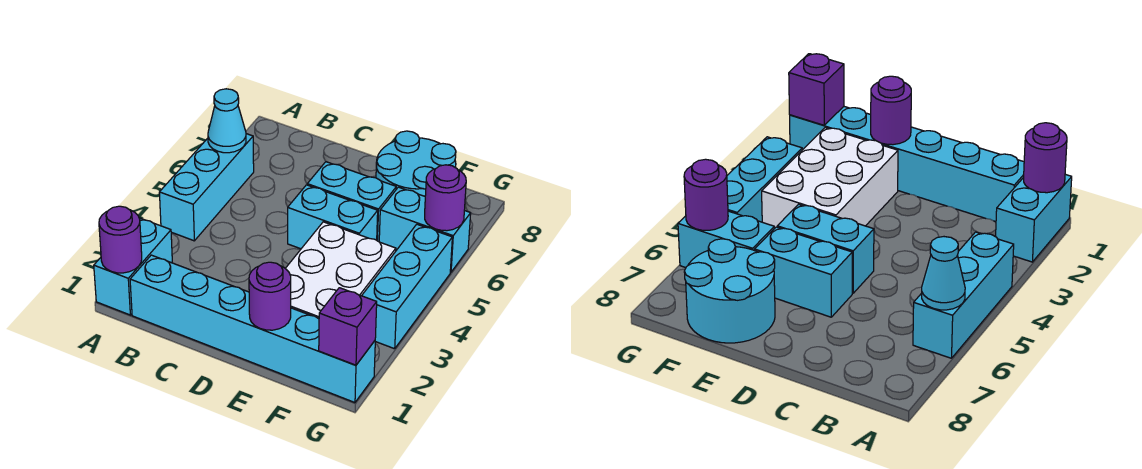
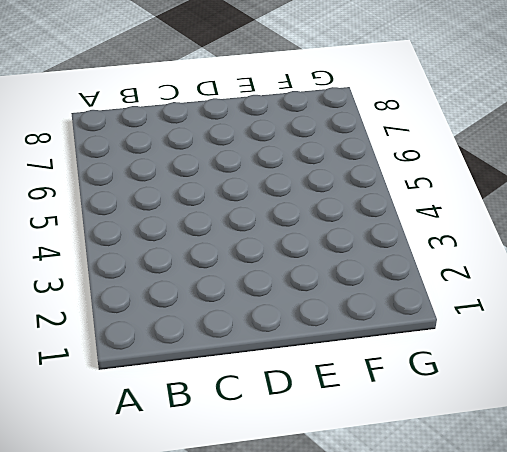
none -> cyan 1x2 brick [94,218,172,315]
none -> cyan 1x3 brick [159,134,254,241]
none -> cyan 1x6 brick [130,255,375,402]

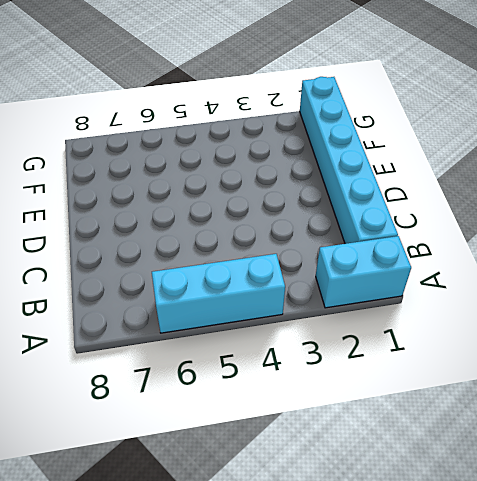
none -> cyan 1x2 brick [288,185,378,249]
none -> cyan 1x2 brick [307,162,396,242]
none -> white 2x3 brick [285,222,396,318]

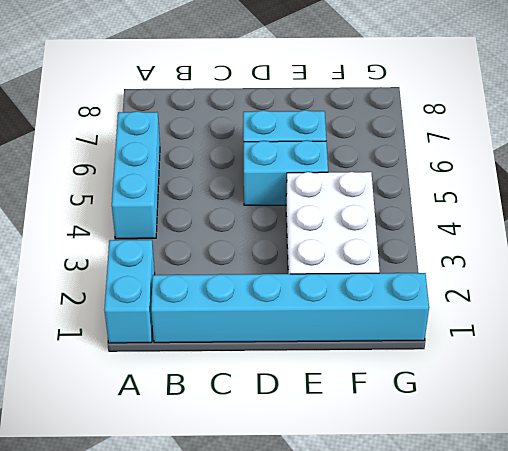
none -> cyan 2x2 round brick [376,131,456,196]
none -> cyan 1x2 brick [379,187,471,272]
none -> cyan 1x3 brick [362,224,452,349]

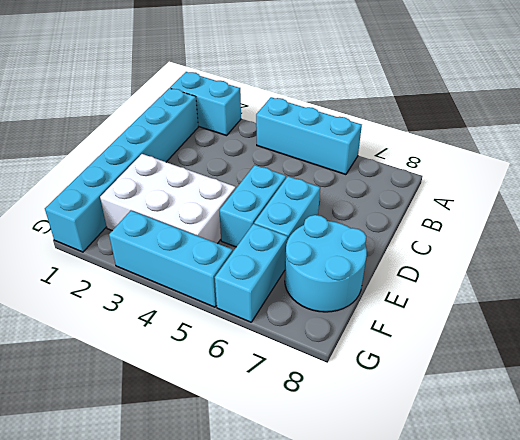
none -> purple 1x1 round brick [99,206,142,273]
none -> cyan 1x1 cone [208,89,246,153]
none -> purple 1x1 round brick [249,262,291,330]

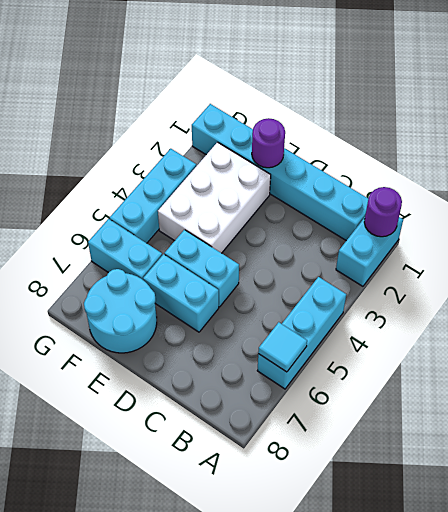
cyan 1x1 tile [258,322,307,372] -> cyan 1x1 cone [208,89,246,153]
none -> purple 1x1 brick [319,288,377,365]
none -> purple 1x1 round brick [425,165,466,231]

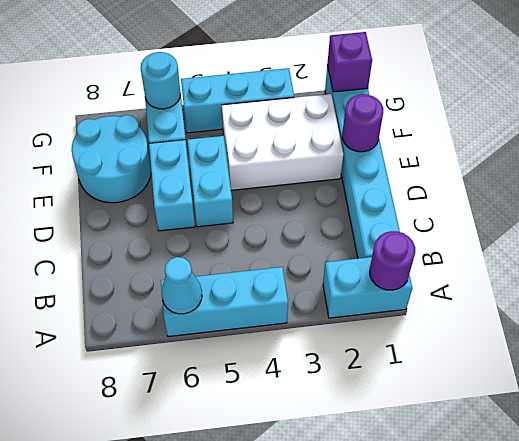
cyan 1x1 round brick [141,52,181,109] -> purple 1x1 round brick [425,165,466,231]

